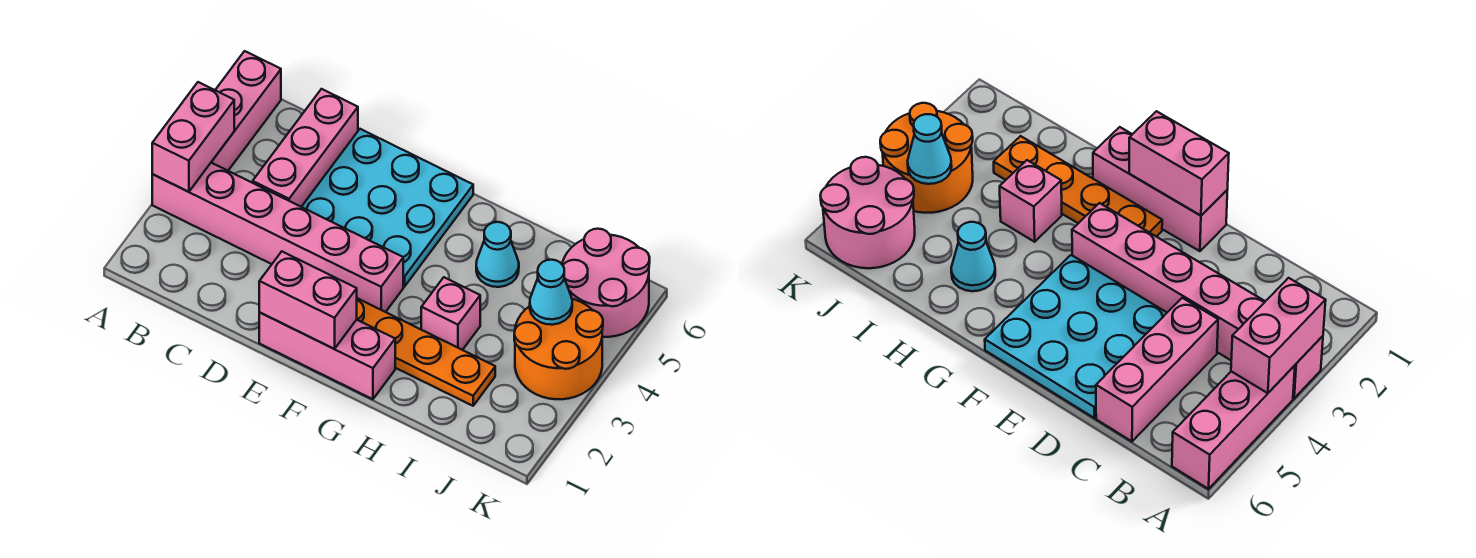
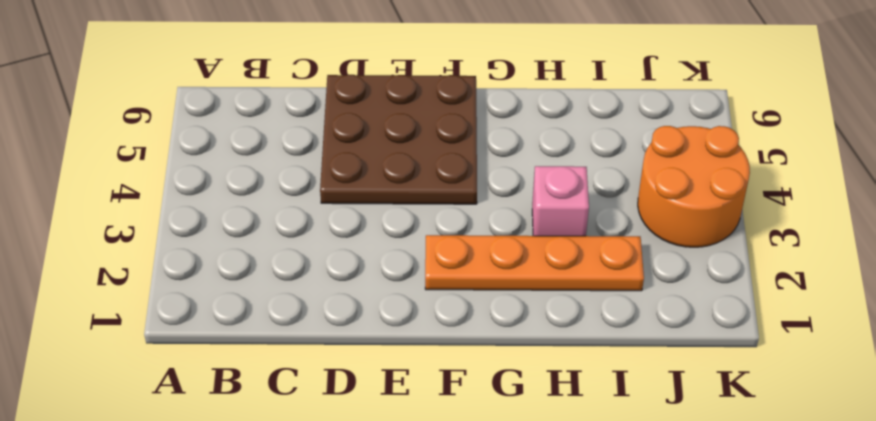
brown 3x3 plate [320,75,477,204] -> cyan 3x3 plate [302,129,473,287]
none -> pink 1x6 brick [152,163,403,312]
none -> pink 1x3 brick [211,51,281,171]
none -> pink 1x3 brick [253,89,358,207]

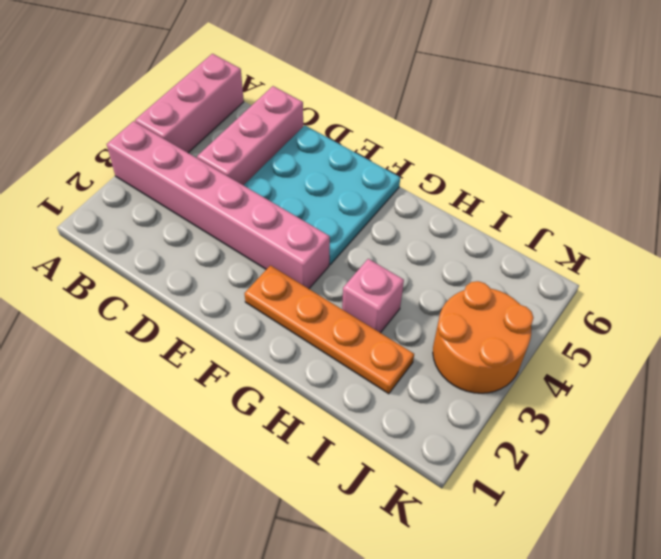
none -> pink 1x3 brick [259,313,395,399]
none -> cyan 1x1 cone [476,222,519,287]
none -> pink 2x2 round brick [562,229,650,337]

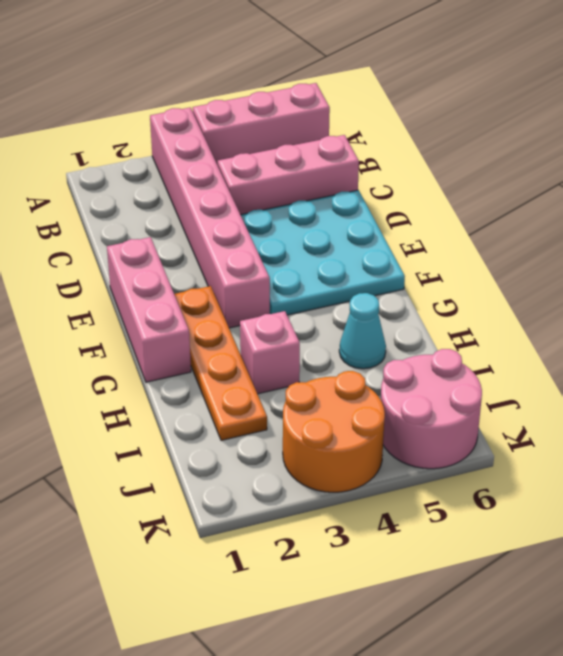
none -> pink 1x2 brick [152,82,234,192]
none -> pink 1x2 brick [259,252,357,349]
none -> cyan 1x1 cone [530,260,572,325]

